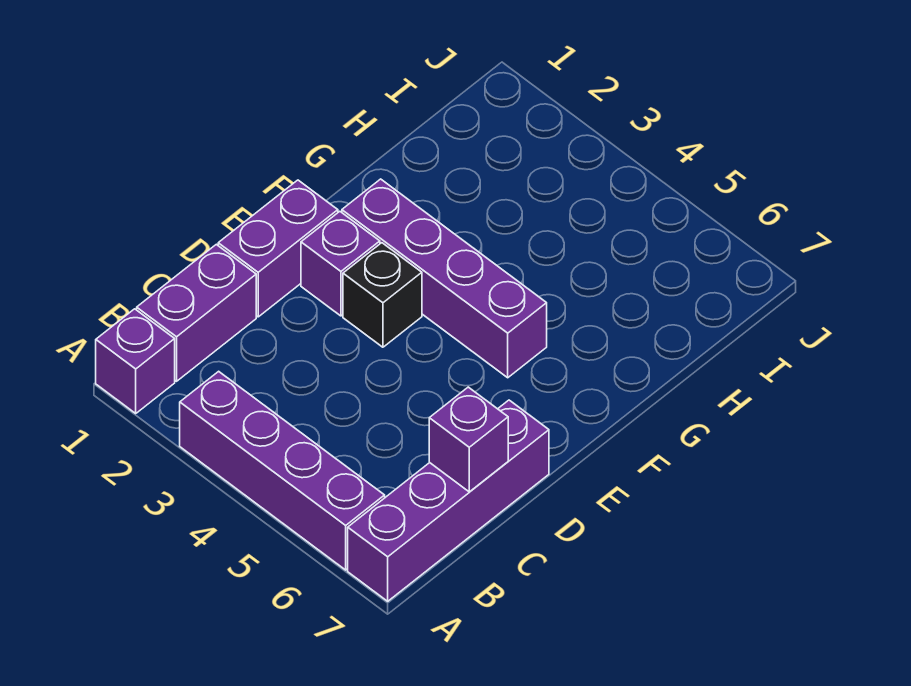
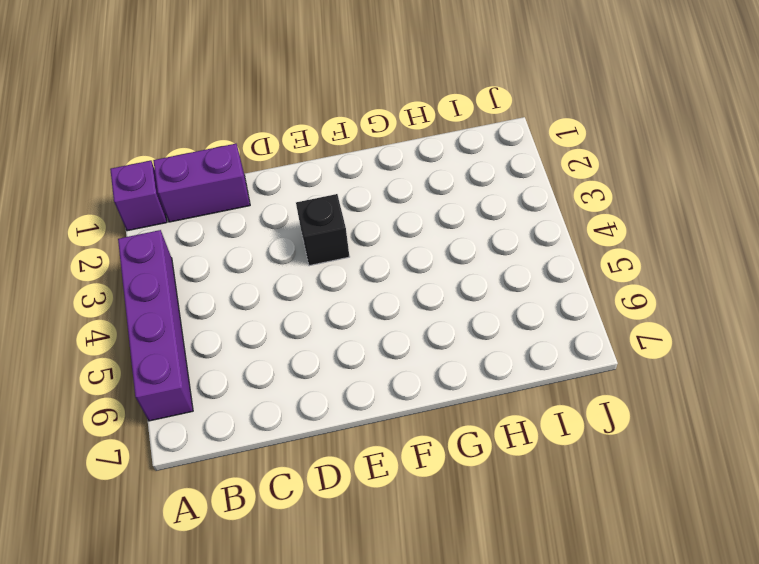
none -> purple 1x4 brick [348,400,549,601]
none -> purple 1x2 brick [218,180,338,317]

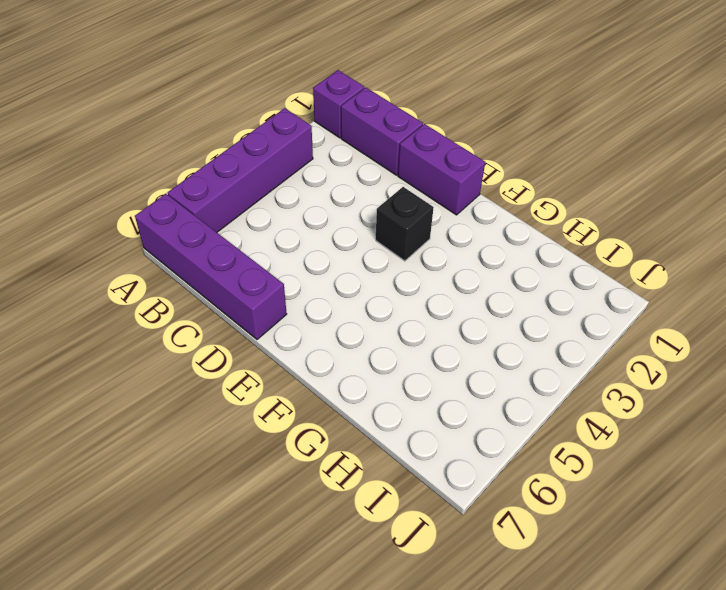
none -> purple 1x1 brick [301,211,380,316]
none -> purple 1x4 brick [342,179,547,378]

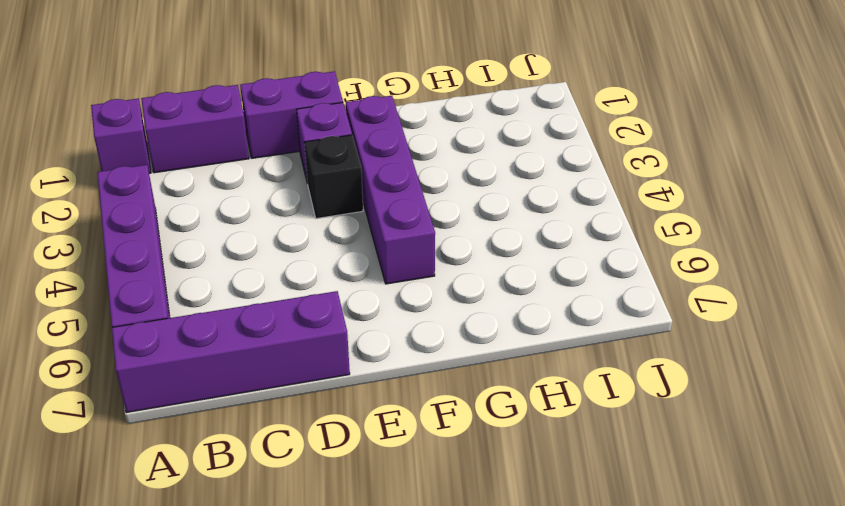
none -> purple 1x1 brick [429,387,508,492]

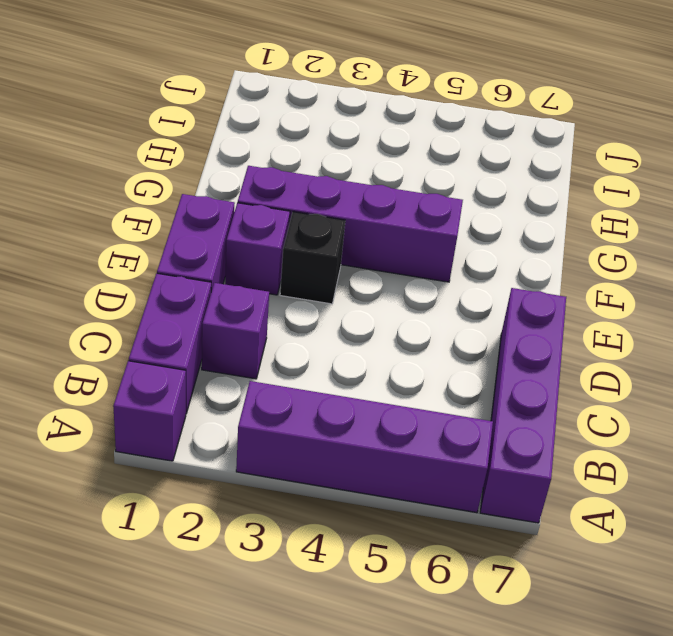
purple 1x1 brick [202,283,269,379] -> purple 1x1 brick moved to [429,387,508,492]

